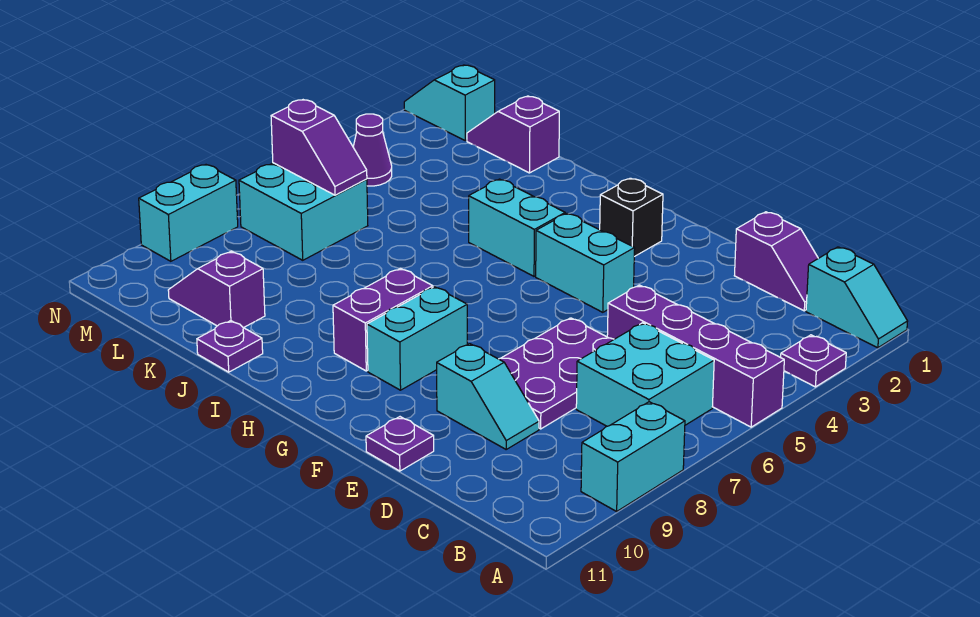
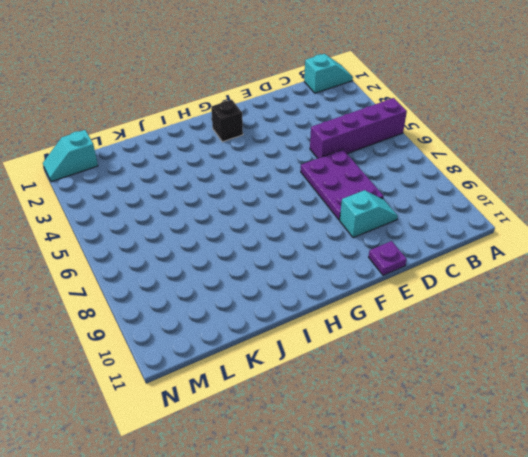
none -> purple 1x1 plate [781,335,846,387]
none -> cyan 1x2 brick [581,402,685,511]
none -> cyan 2x2 brick [576,323,714,426]

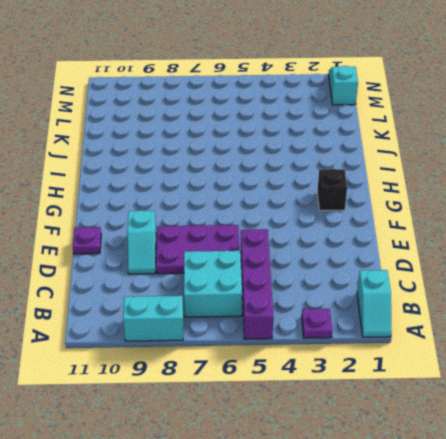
none -> purple 1x2 slope [734,212,818,311]
none -> cyan 1x2 brick [536,213,635,312]
none -> cyan 1x2 brick [367,287,467,390]

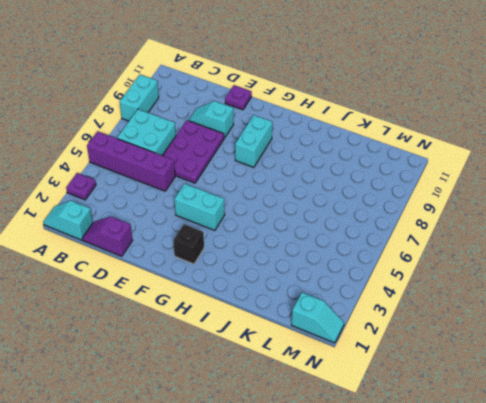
none -> cyan 1x2 brick [469,179,565,276]
none -> purple 1x2 brick [333,269,433,371]
none -> purple 1x1 plate [197,321,263,372]

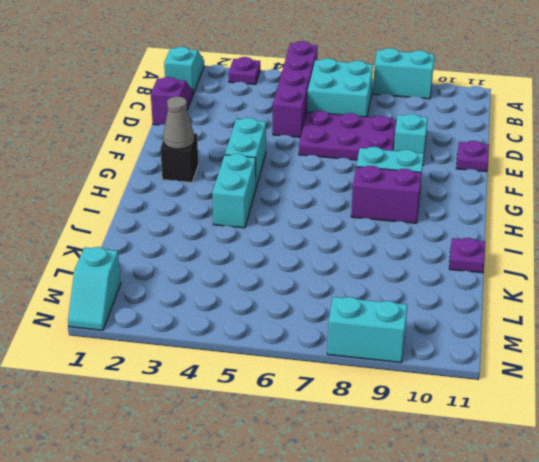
grey 1x1 cone [163,97,194,149] -> none
none -> purple 1x2 slope [467,96,559,173]
none -> purple 1x2 slope [168,251,265,328]
none -> cyan 2x2 brick [239,163,368,260]

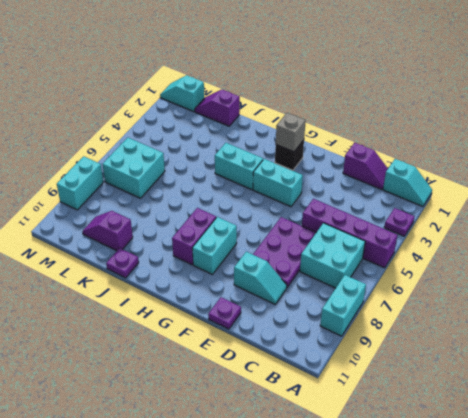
grey 1x1 brick [276,113,306,152] -> none
none -> purple 1x1 cone [353,114,392,186]
none -> purple 1x2 slope [271,100,367,195]

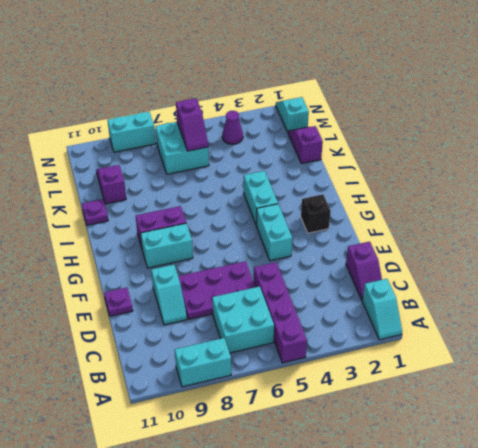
none -> purple 1x1 plate [781,335,846,387]

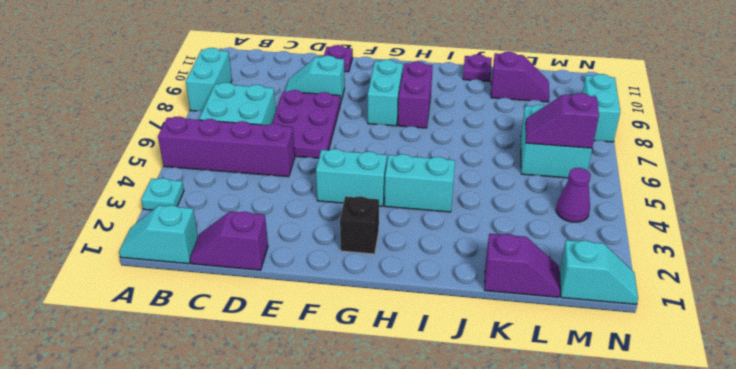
cyan 1x1 plate [141,178,184,210] -> purple 1x1 plate [781,335,846,387]

